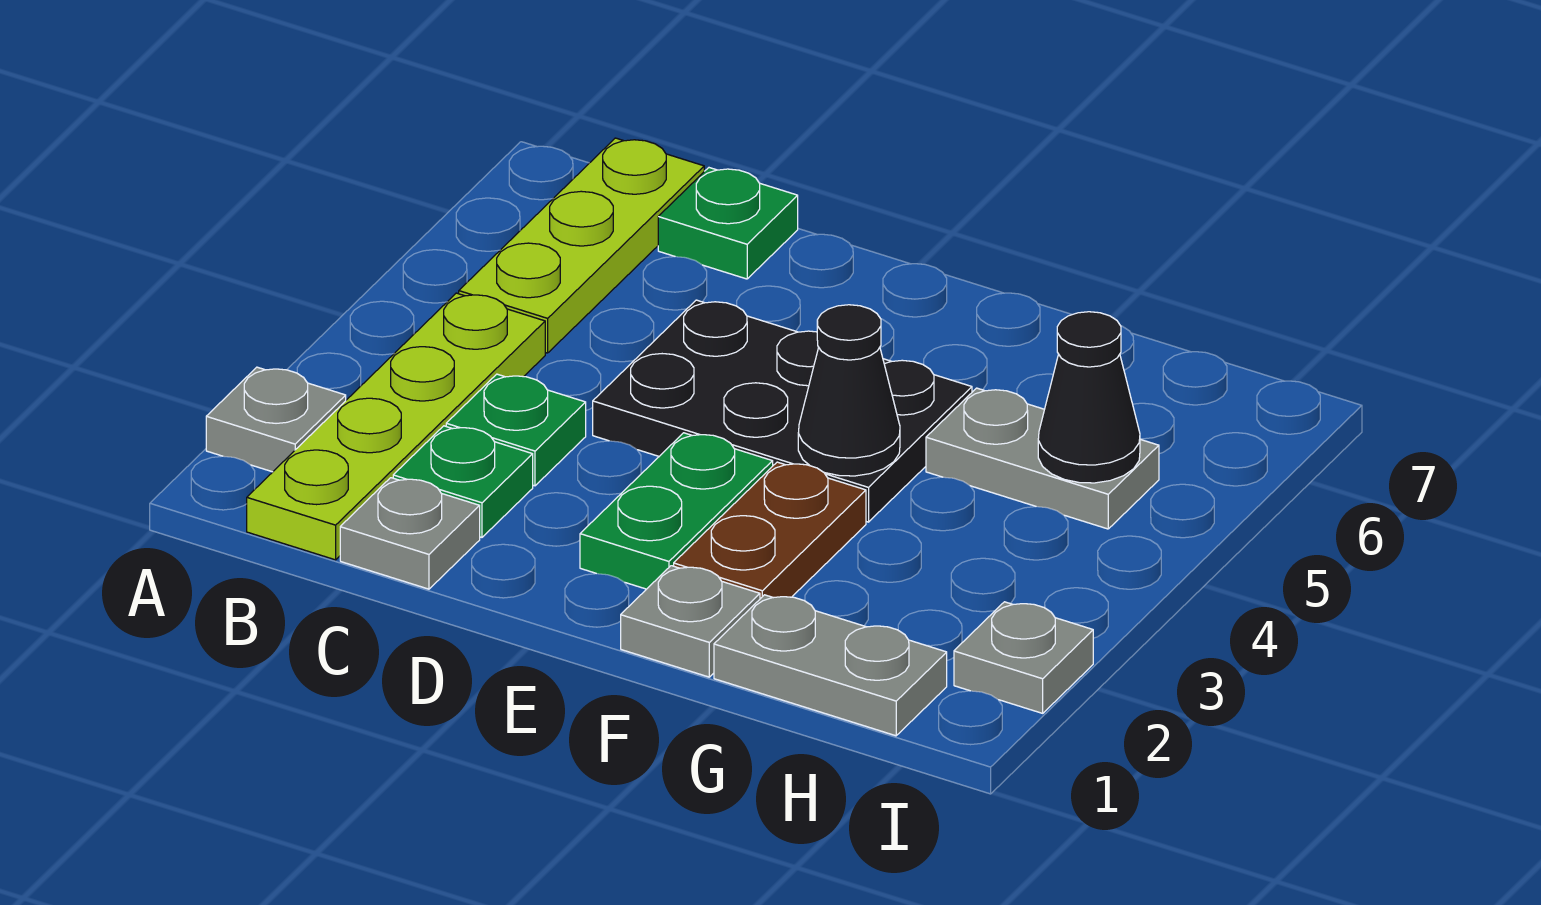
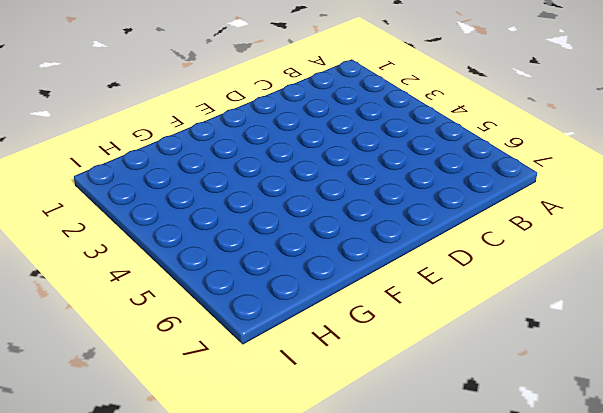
none -> grey 1x1 plate [206,367,346,472]
none -> lime 1x4 plate [247,293,545,560]
none -> lime 1x3 plate [459,138,704,353]

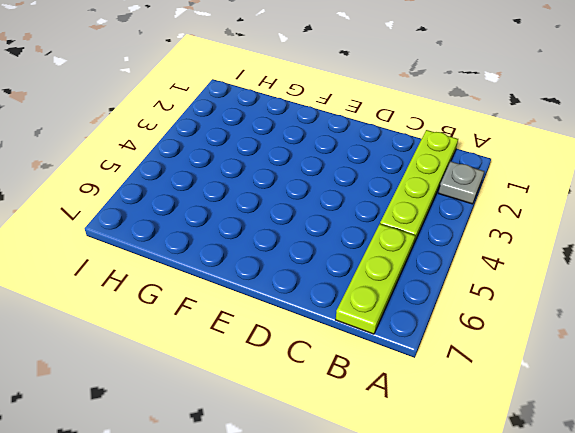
none -> grey 1x1 plate [340,478,480,589]
none -> green 1x1 plate [393,426,533,537]
none -> green 1x1 plate [446,374,586,486]

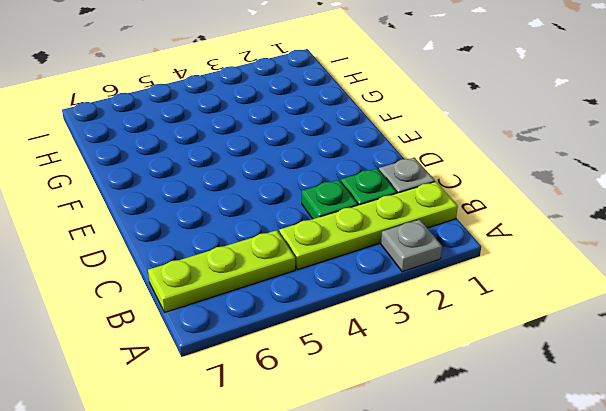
none -> green 1x1 plate [658,168,798,279]
none -> black 2x3 plate [593,300,972,522]
none -> green 1x2 plate [580,433,773,589]

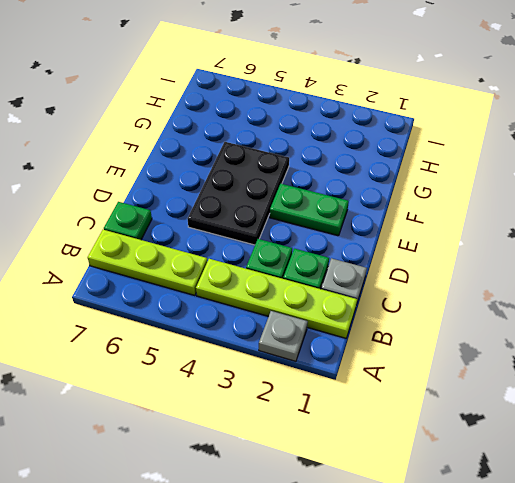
none -> grey 1x1 plate [621,566,760,677]
none -> brown 1x2 plate [674,462,866,599]
none -> grey 1x2 plate [714,595,947,736]

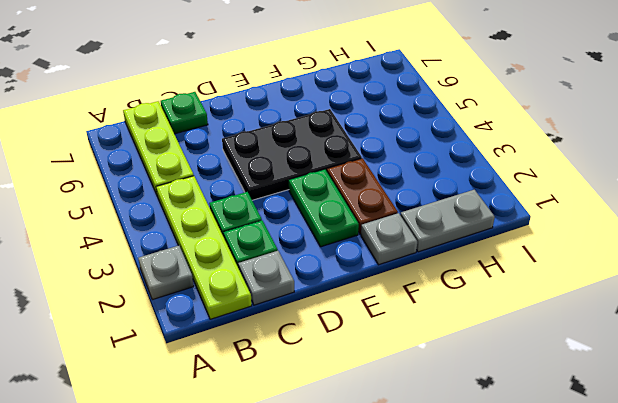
none -> grey 1x2 plate [926,388,1159,529]
none -> grey 1x1 plate [954,602,1093,713]
none -> black 1x1 cone [798,305,900,476]

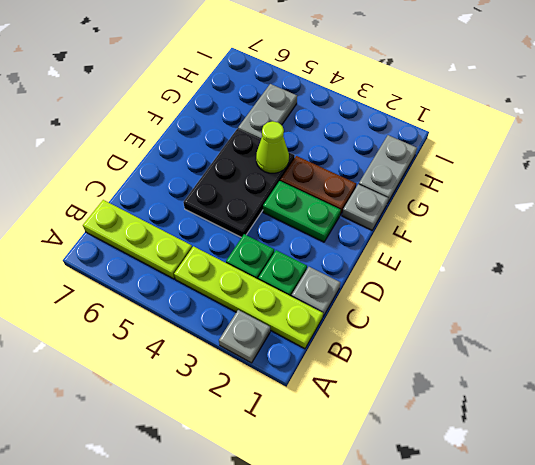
lime 1x1 cone [256,121,289,173] -> black 1x1 cone [798,305,900,476]
none -> green 1x1 plate [658,168,798,279]
none -> grey 1x1 plate [954,602,1093,713]
none -> black 1x1 cone [1038,312,1140,483]

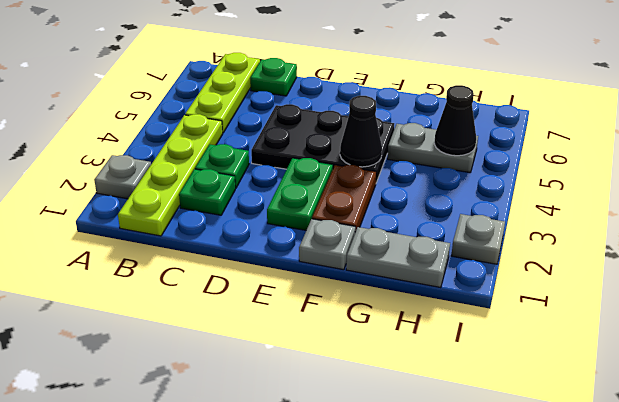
none -> grey 1x1 plate [340,478,480,589]

